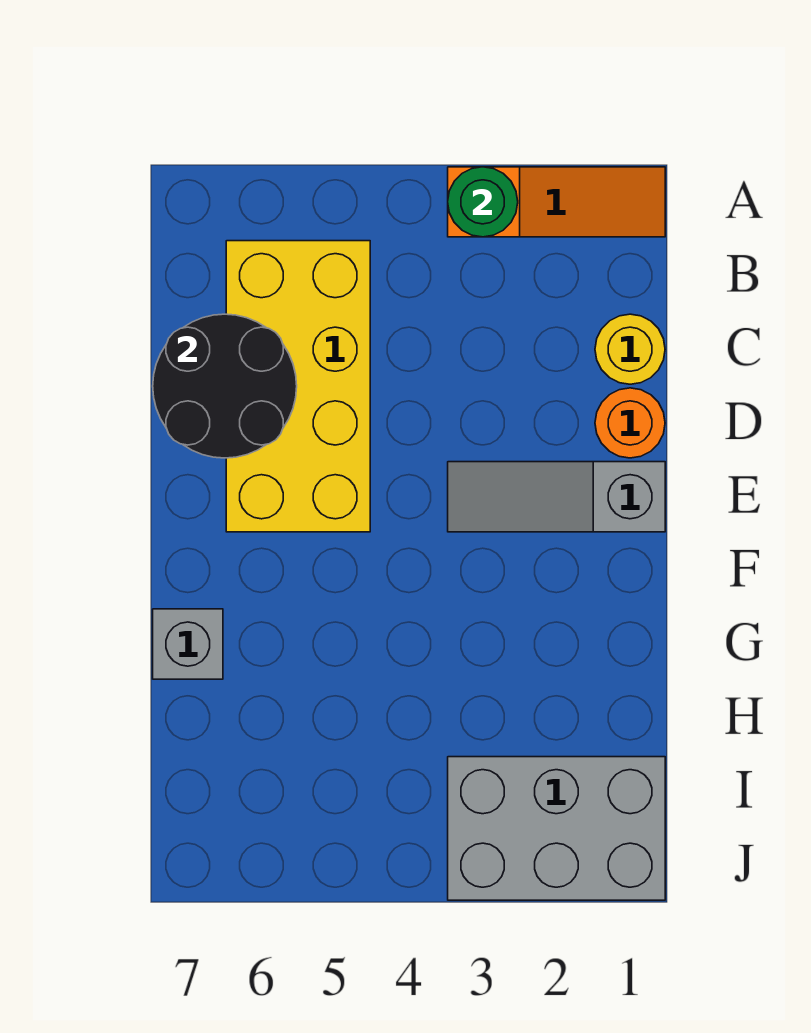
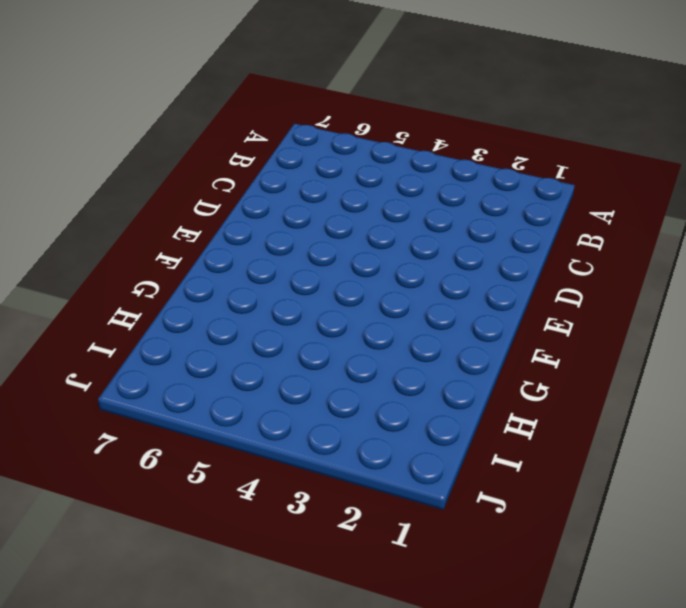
none -> orange 1x3 slope [448,167,665,237]
none -> yellow 2x4 brick [226,241,370,532]

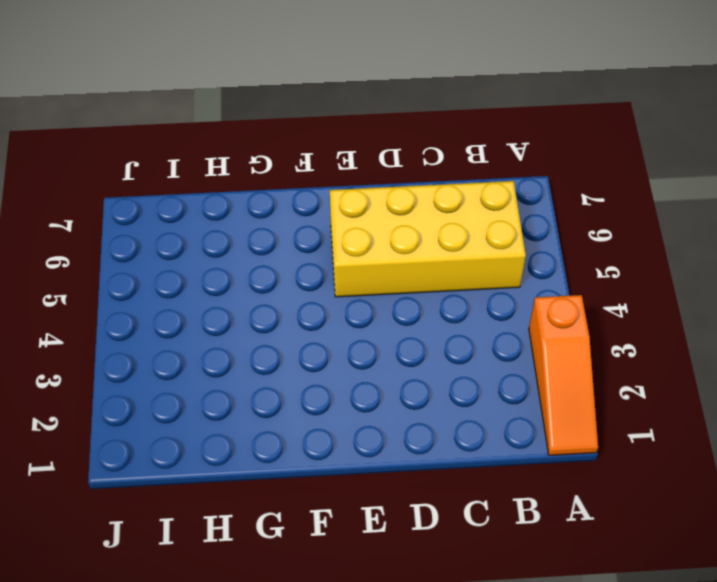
none -> yellow 1x1 round brick [595,314,665,384]
none -> orange 1x1 round brick [595,388,665,458]

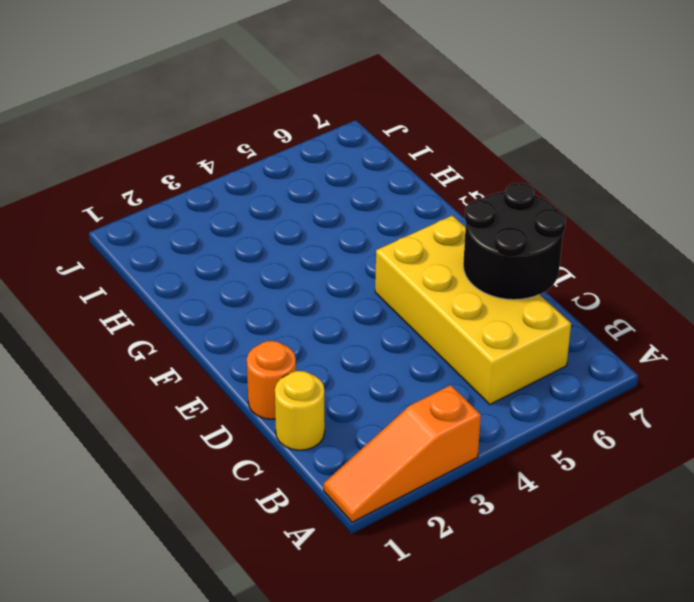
none -> grey 1x3 slope [448,462,665,532]
none -> grey 1x1 brick [153,609,223,679]

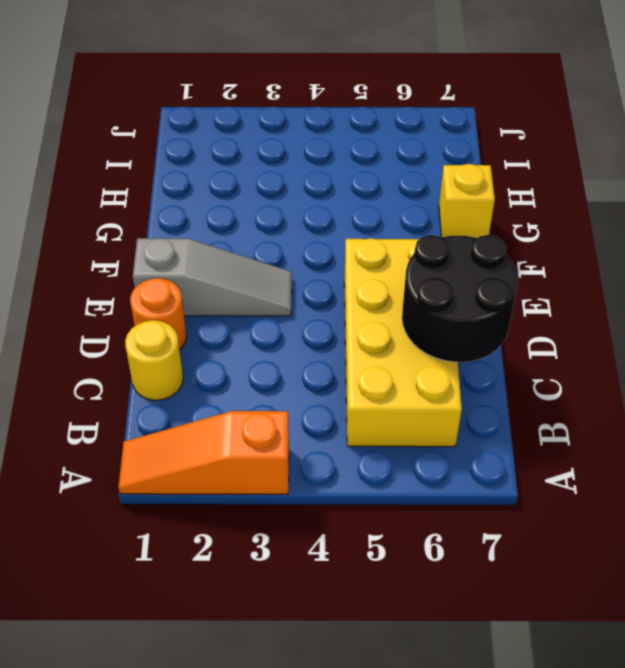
yellow 1x1 brick [439,164,495,238] -> grey 1x1 brick [153,609,223,679]
none -> grey 2x3 brick [448,757,665,900]
none -> green 1x1 round brick [448,167,518,237]

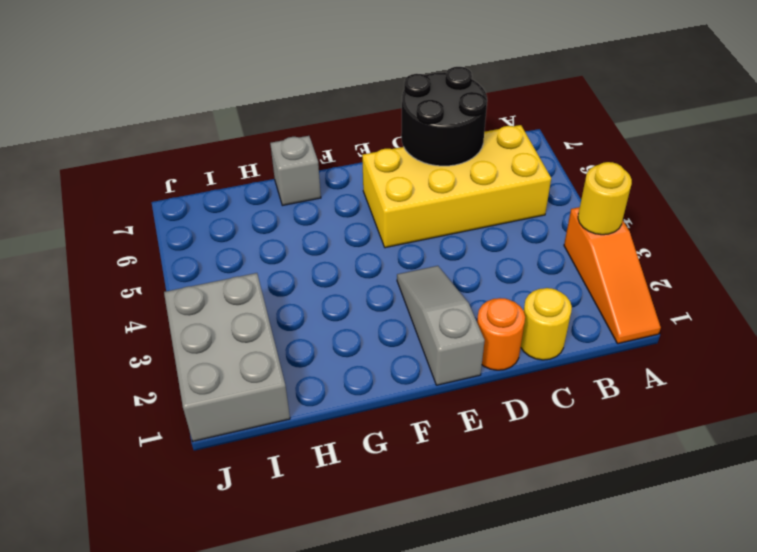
yellow 1x1 round brick [578,162,632,235] -> green 1x1 round brick [448,167,518,237]

